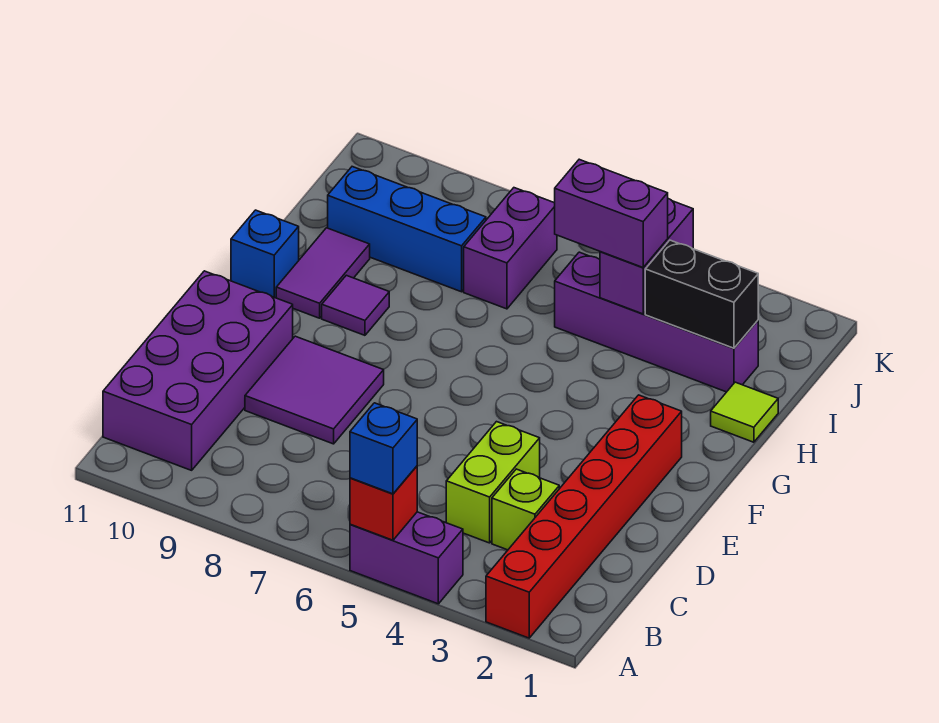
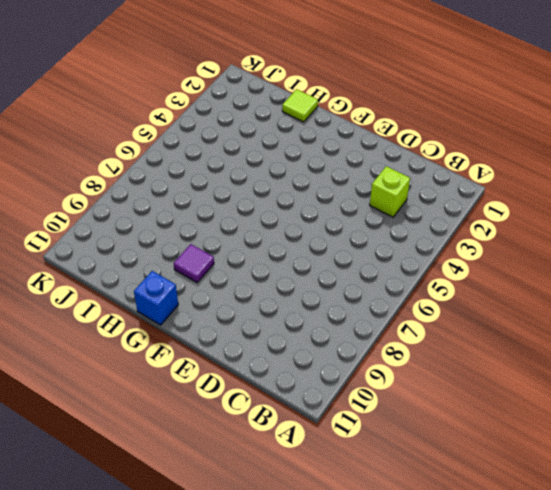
none -> red 1x6 brick [486,395,682,638]
none -> purple 1x2 brick [350,512,463,604]
none -> purple 2x4 brick [103,271,293,470]

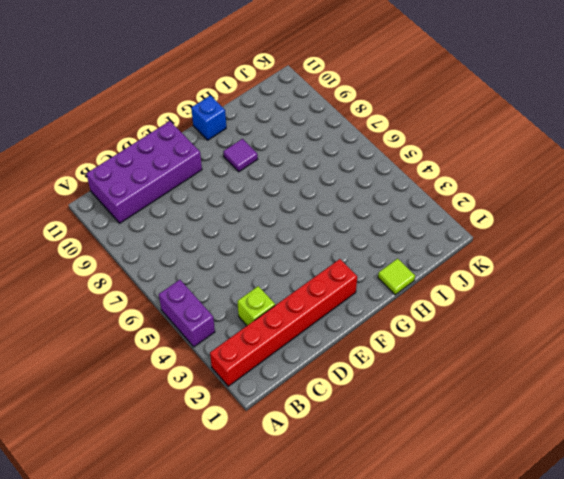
none -> lime 1x2 brick [446,422,540,543]
none -> purple 2x2 tile [245,336,384,444]
none -> purple 1x2 tile [276,228,370,318]

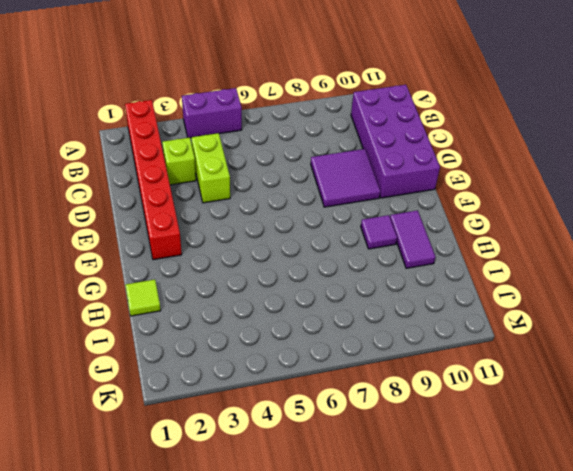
none -> blue 1x1 brick [231,210,299,298]
none -> purple 1x4 brick [555,252,758,392]
none -> purple 1x2 brick [464,188,557,309]

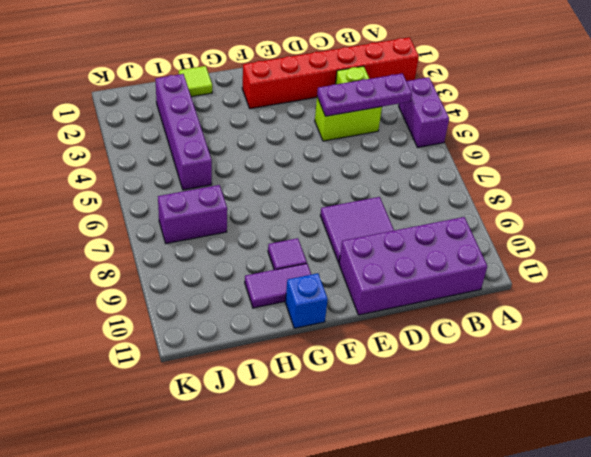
purple 1x3 plate [317,73,412,116] -> none
none -> blue 1x3 brick [328,167,486,292]
none -> red 1x1 brick [350,466,417,540]
none -> black 1x2 brick [645,240,758,348]

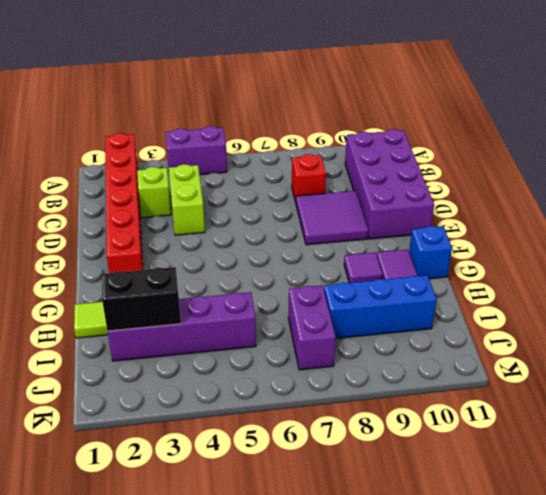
red 1x1 brick [292,154,326,202] -> red 1x1 brick moved to [350,466,417,540]
none -> purple 1x2 brick [600,199,693,314]
none -> blue 1x1 brick [350,403,417,494]
none -> purple 1x2 brick [555,159,668,267]

